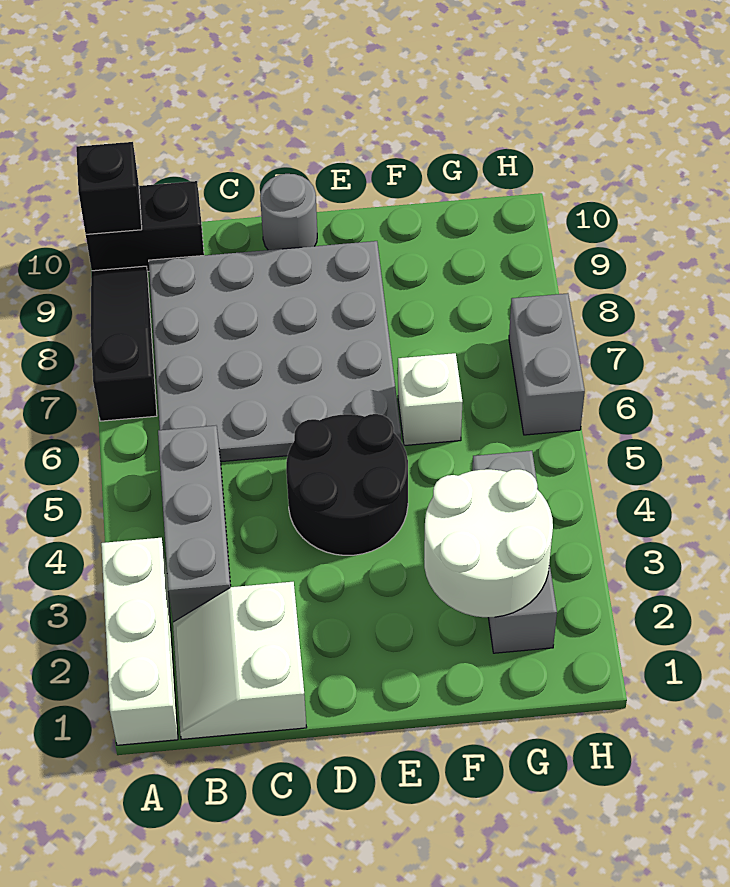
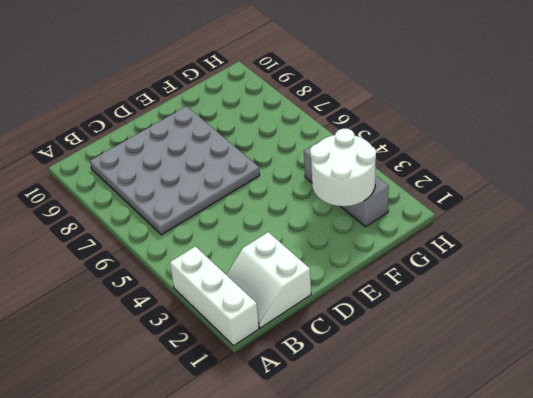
none -> black 1x3 slope [91,266,157,421]
none -> black 1x2 brick [86,181,204,271]
none -> grey 1x3 brick [158,426,231,622]

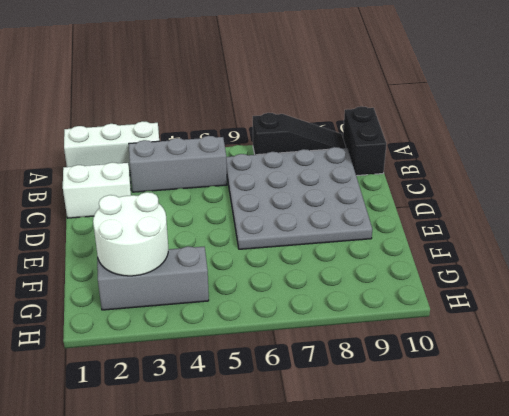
none -> black 2x2 round brick [286,414,408,555]
none -> grey 1x1 round brick [260,174,317,250]
none -> white 1x1 brick [398,353,462,446]

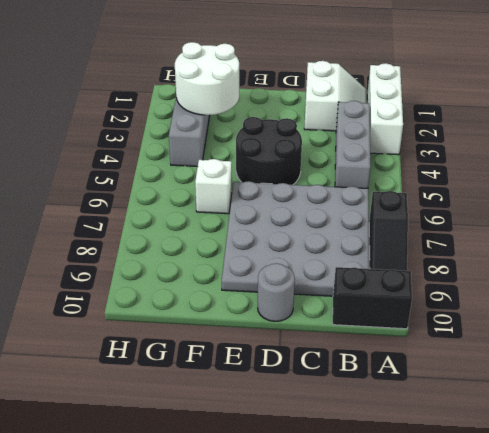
none -> grey 1x2 brick [509,293,585,435]
none -> black 1x1 brick [76,142,142,234]

